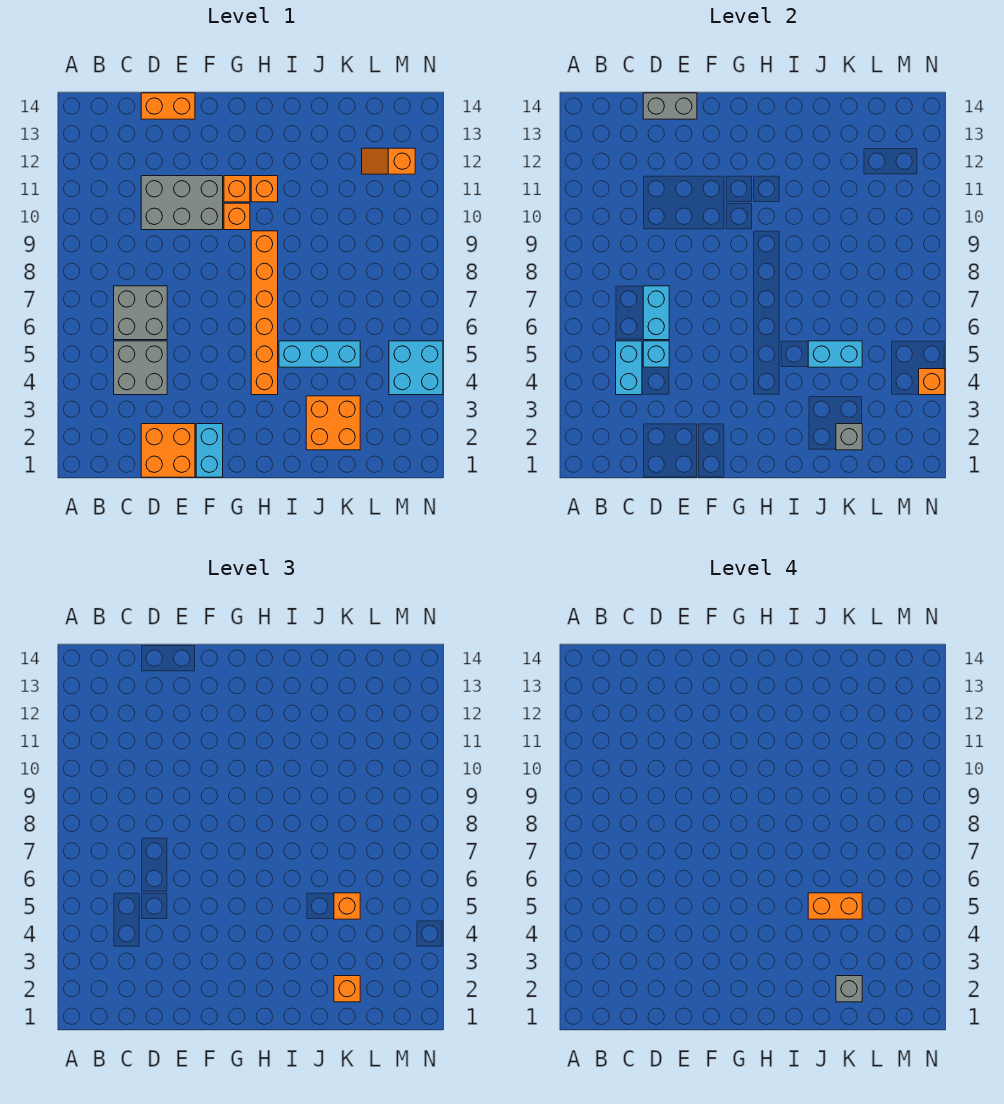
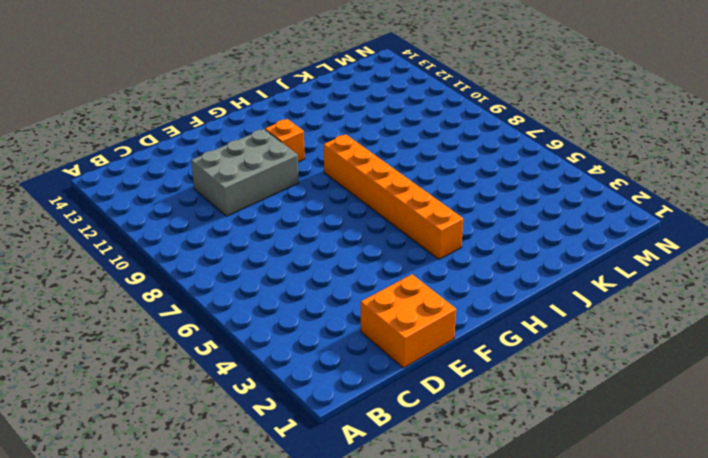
none -> grey 2x2 brick [114,341,167,395]
none -> grey 2x2 brick [114,286,167,340]
none -> orange 1x2 brick [141,93,195,119]

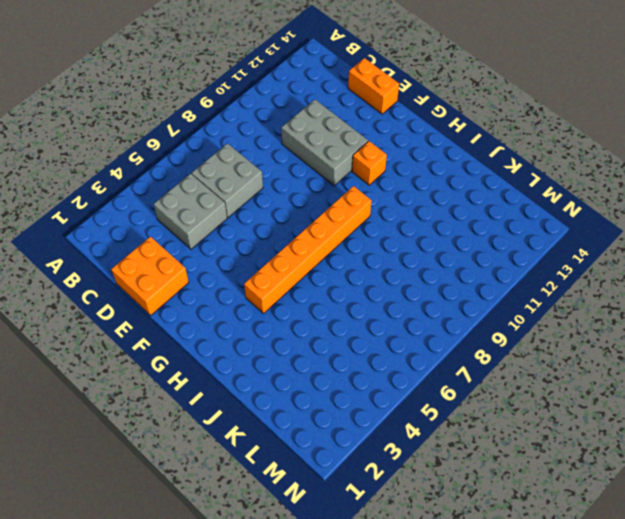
none -> cyan 1x2 brick [196,424,223,477]
none -> orange 1x1 brick [224,203,250,230]
none -> orange 1x1 brick [251,176,278,202]

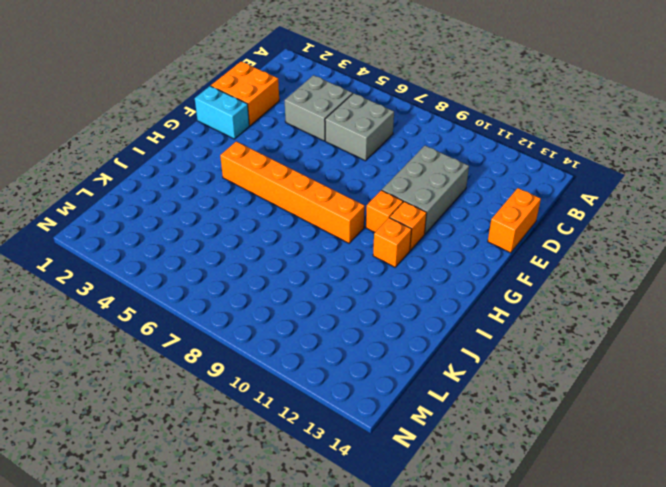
none -> cyan 1x3 brick [279,341,360,367]
none -> orange 2x2 brick [306,396,360,450]
none -> orange 1x2 slope [362,148,415,174]

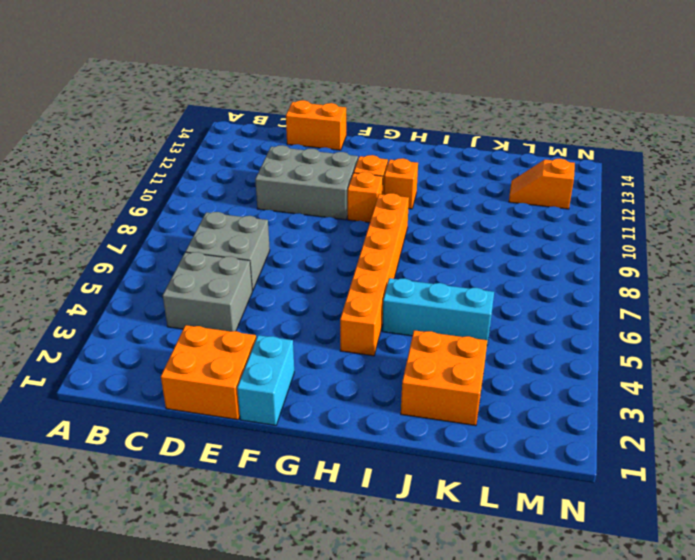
none -> cyan 2x2 brick [389,341,443,395]
none -> cyan 1x2 brick [616,341,642,395]
none -> cyan 1x1 brick [643,341,669,367]

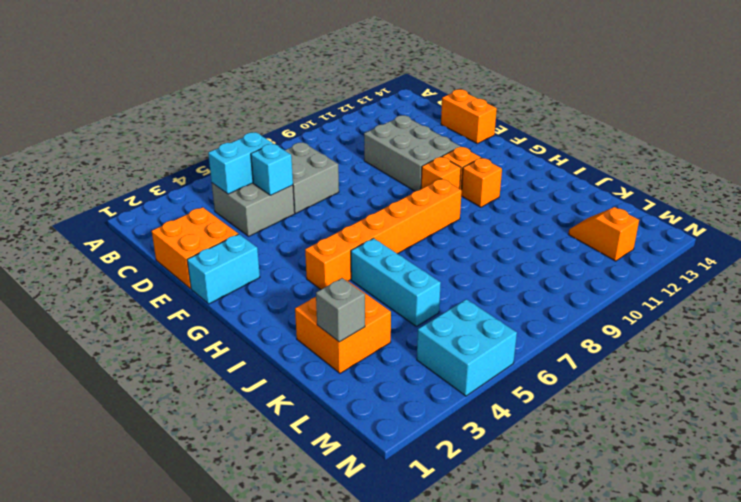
none -> cyan 1x2 brick [643,286,669,340]
none -> grey 1x2 brick [643,93,697,119]
none -> cyan 1x2 brick [808,341,862,367]

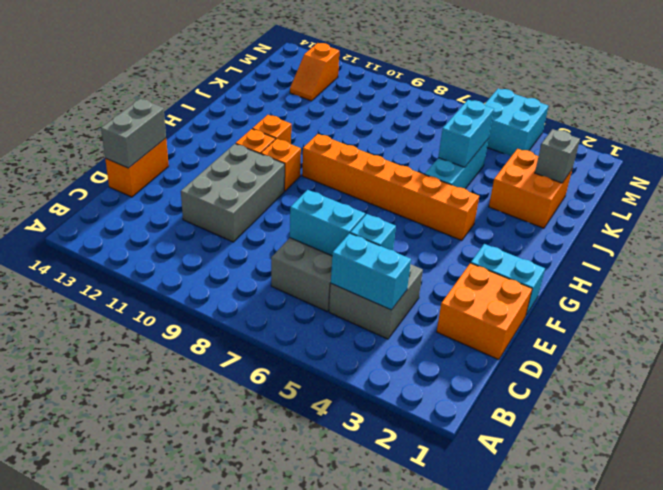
none -> orange 1x1 brick [919,369,945,395]
none -> orange 1x1 brick [334,976,360,1002]
none -> orange 1x1 brick [334,893,360,919]

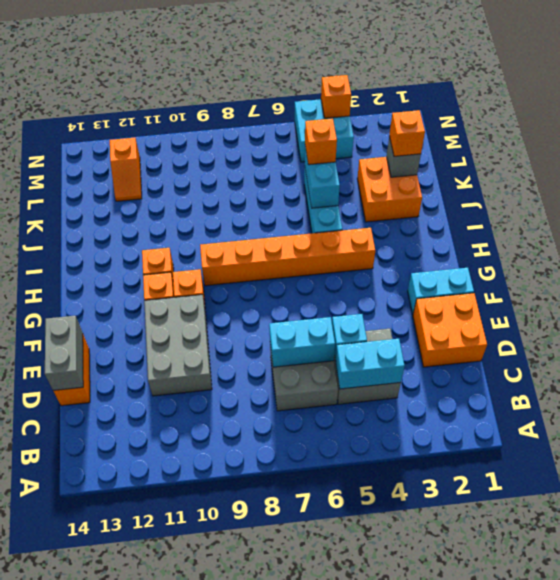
none -> orange 1x2 brick [808,893,862,919]
none -> grey 1x1 brick [836,976,862,1002]

